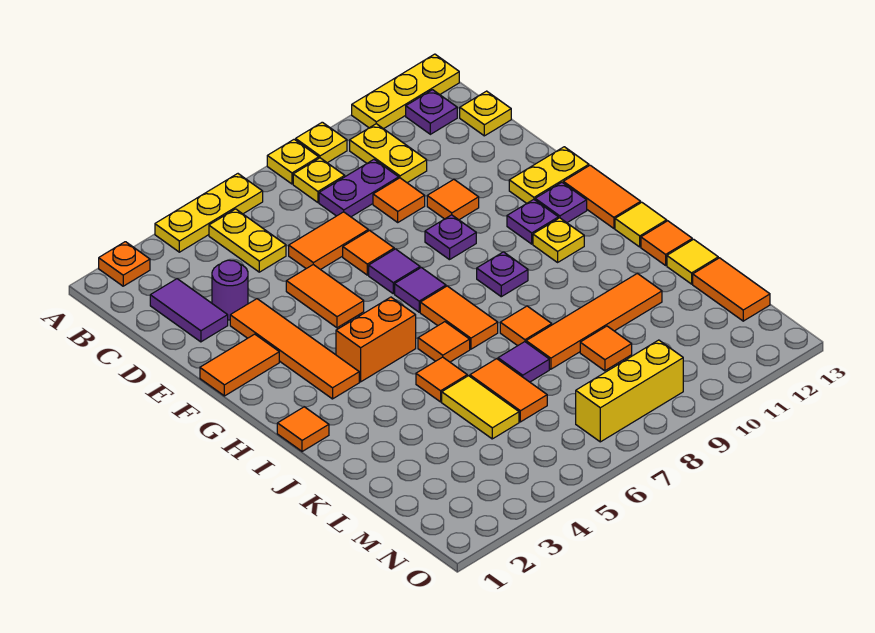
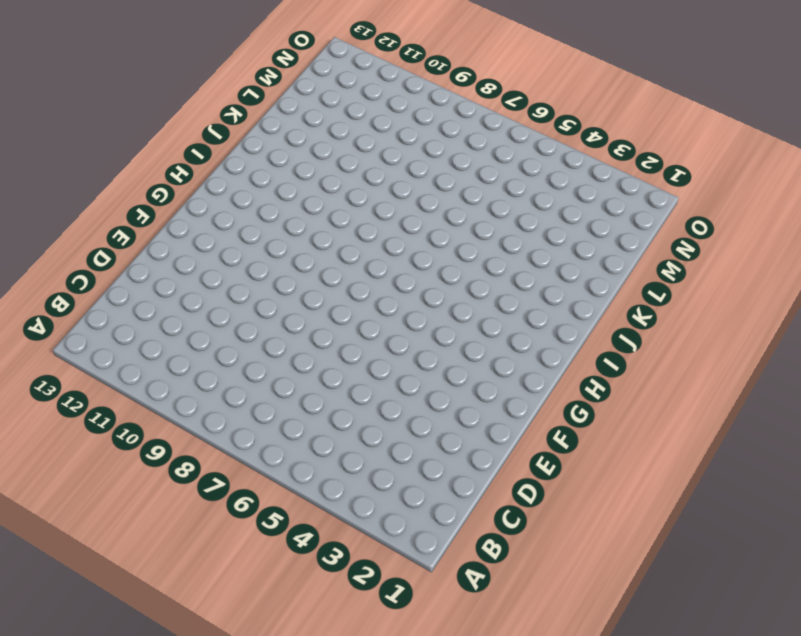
none -> orange 1x1 plate [99,242,150,286]
none -> yellow 1x3 plate [155,174,263,252]
none -> yellow 1x1 plate [267,139,319,184]
none -> yellow 1x1 plate [296,122,347,163]

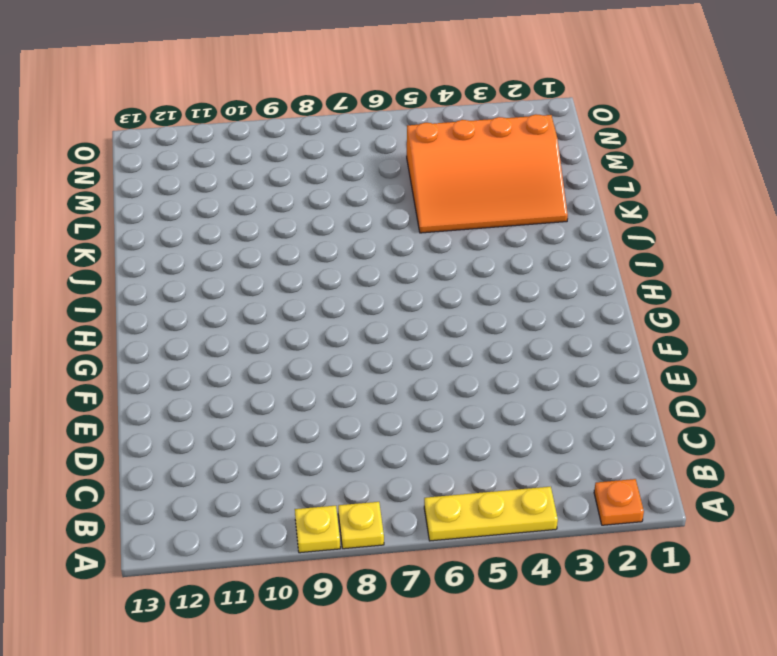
orange 3x4 slope [407,114,568,233] -> yellow 1x2 tile [442,376,519,439]
none -> yellow 1x3 plate [352,54,459,129]
none -> yellow 1x2 plate [209,209,286,272]
none -> yellow 1x1 plate [293,158,345,202]
none -> yellow 1x2 plate [350,124,427,183]

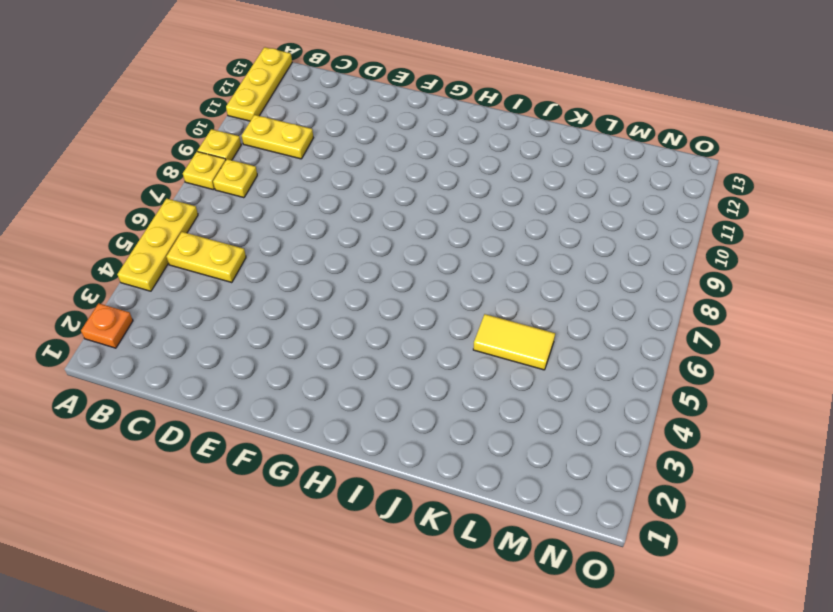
none -> purple 1x1 plate [406,90,457,134]
none -> purple 1x2 tile [150,279,228,342]
none -> purple 1x2 plate [319,160,399,217]
none -> yellow 1x1 plate [460,91,511,136]

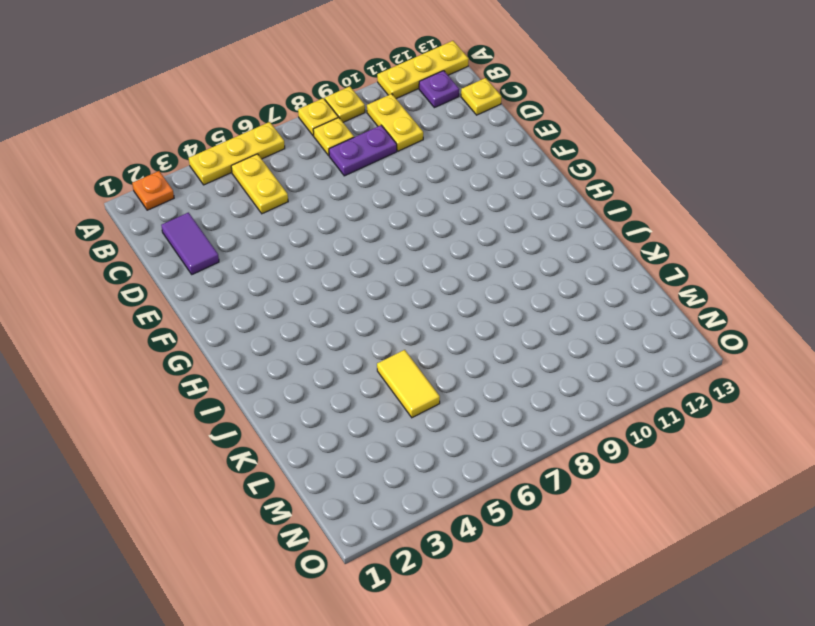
none -> purple 1x1 round brick [212,260,248,320]
none -> orange 1x2 tile [289,212,368,270]
none -> orange 1x1 tile [373,178,425,222]
none -> orange 1x4 tile [230,299,359,399]

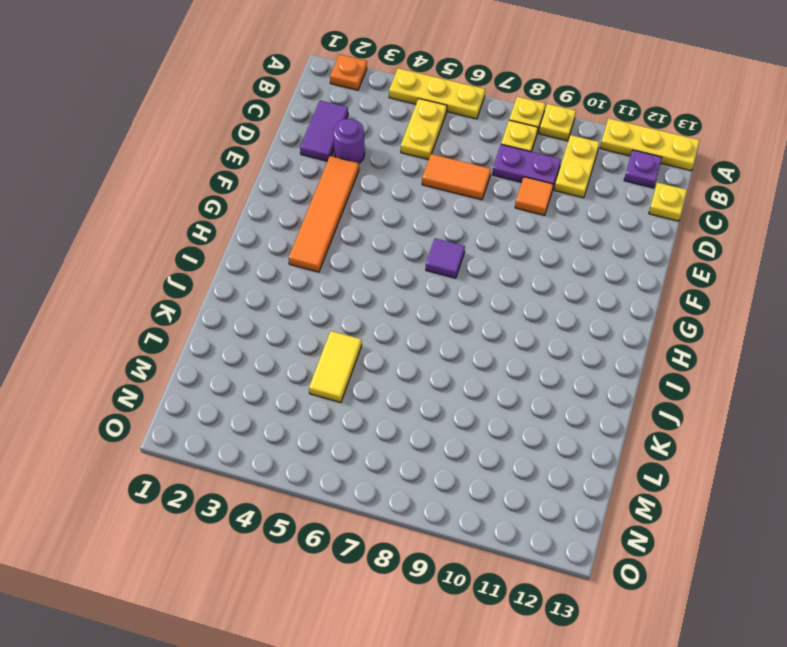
none -> orange 1x2 tile [286,265,364,328]
none -> orange 1x1 tile [343,231,394,275]
none -> orange 1x1 tile [427,179,479,220]
none -> orange 1x2 tile [200,334,279,396]

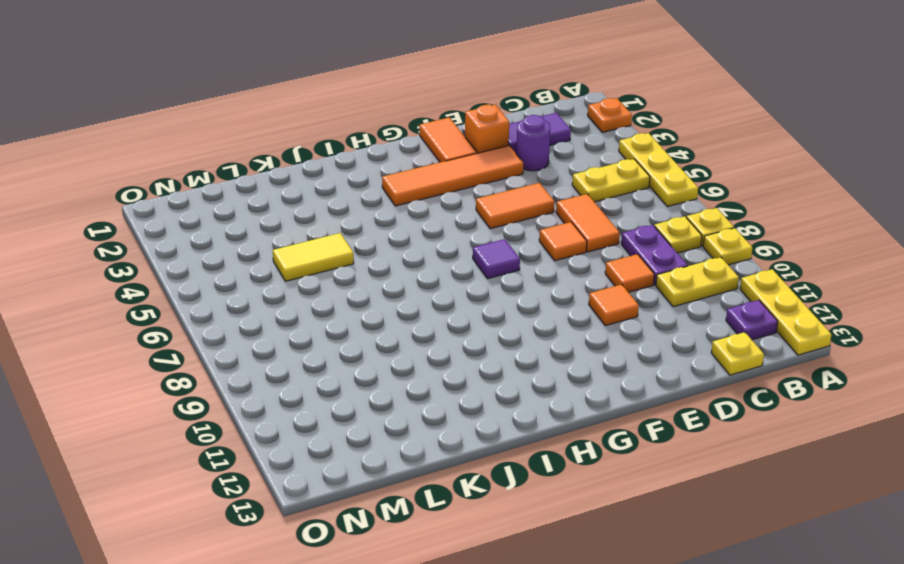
orange 1x1 brick [465,105,509,153] -> none
none -> purple 1x1 tile [369,249,420,294]
none -> purple 1x1 plate [425,215,476,260]
none -> yellow 1x2 plate [509,147,589,203]
none -> purple 1x1 plate [507,199,558,244]

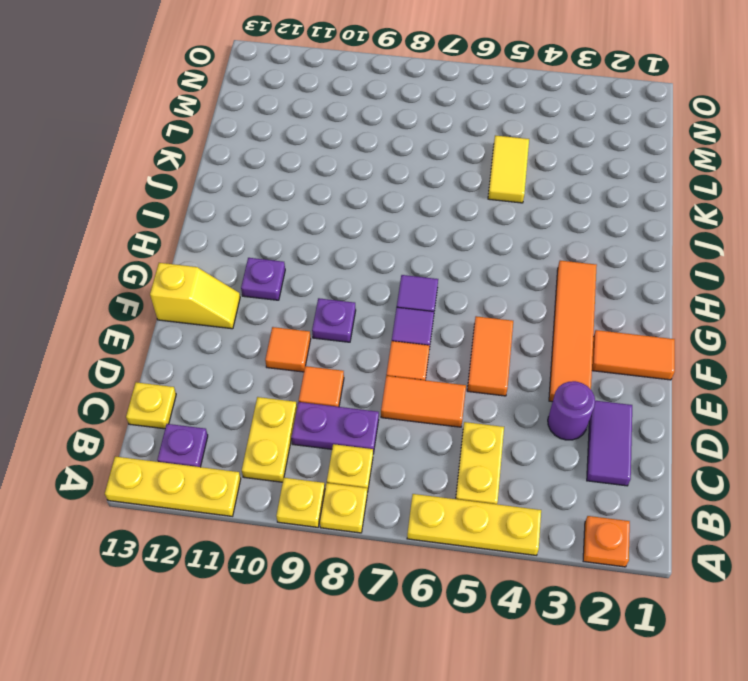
yellow 1x2 slope [150,263,240,329] -> yellow 1x2 plate [509,147,589,203]
none -> purple 1x1 plate [535,182,587,223]
none -> orange 1x2 tile [563,165,641,228]
none -> orange 1x2 brick [336,297,416,382]
none -> orange 1x2 tile [420,286,498,349]

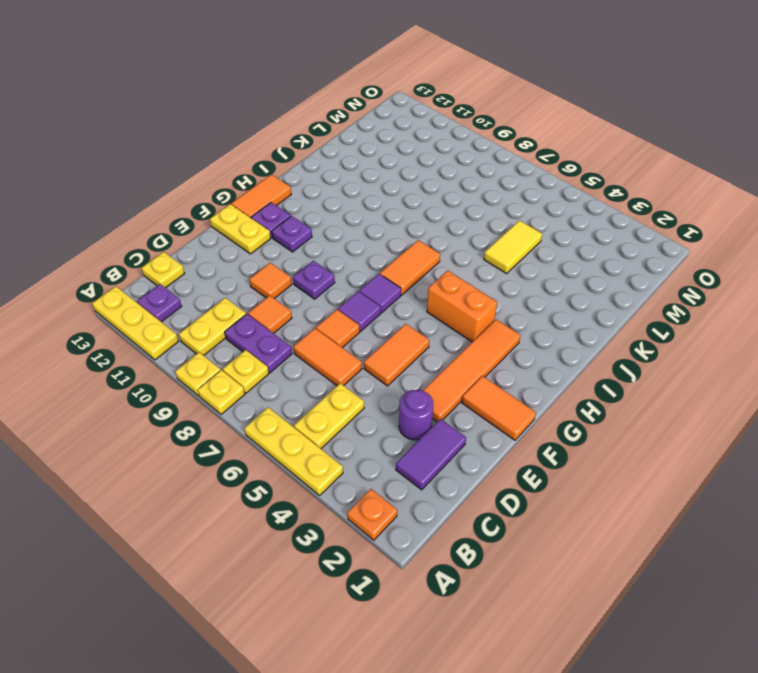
none -> purple 1x1 plate [477,252,528,297]
none -> yellow 1x1 plate [533,218,584,262]
none -> orange 1x1 tile [277,407,329,452]
none -> orange 1x1 tile [418,322,470,362]

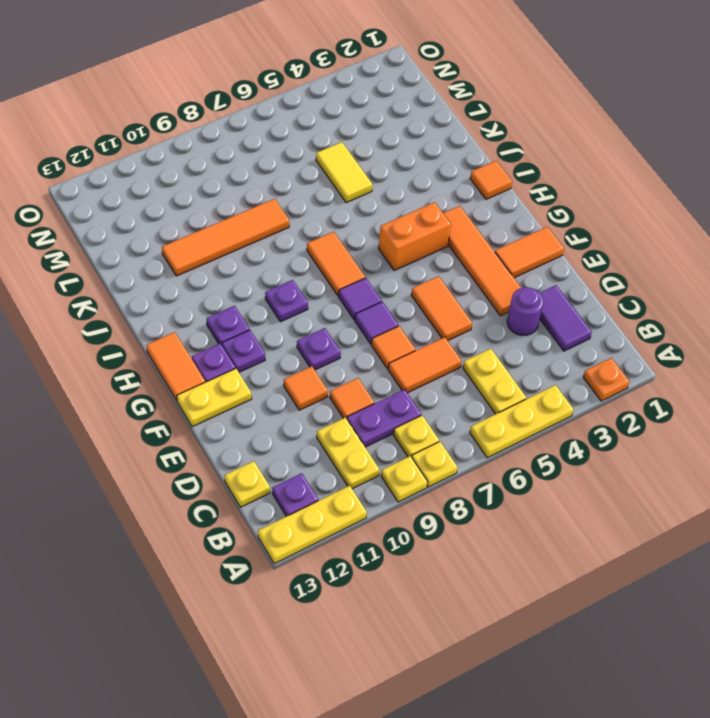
purple 1x1 plate [207,306,250,345] -> yellow 1x1 plate [533,218,584,262]
none -> orange 1x1 tile [418,322,470,362]
none -> yellow 1x1 tile [615,202,667,247]
none -> orange 1x1 tile [416,357,467,402]
none -> orange 1x1 tile [500,306,552,346]

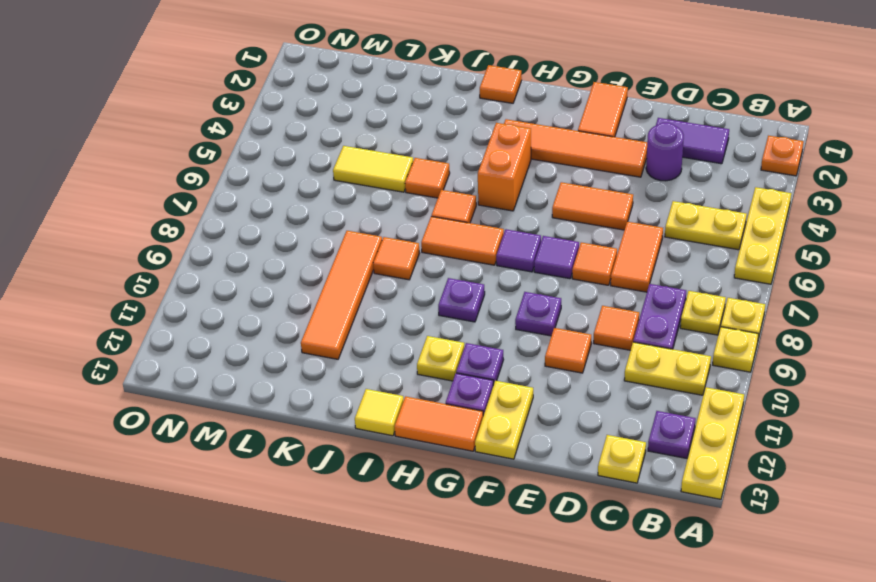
none -> orange 1x1 tile [641,221,692,265]
none -> orange 1x2 tile [470,359,547,422]
none -> purple 1x1 tile [498,342,549,382]
none -> yellow 1x1 tile [667,239,718,284]

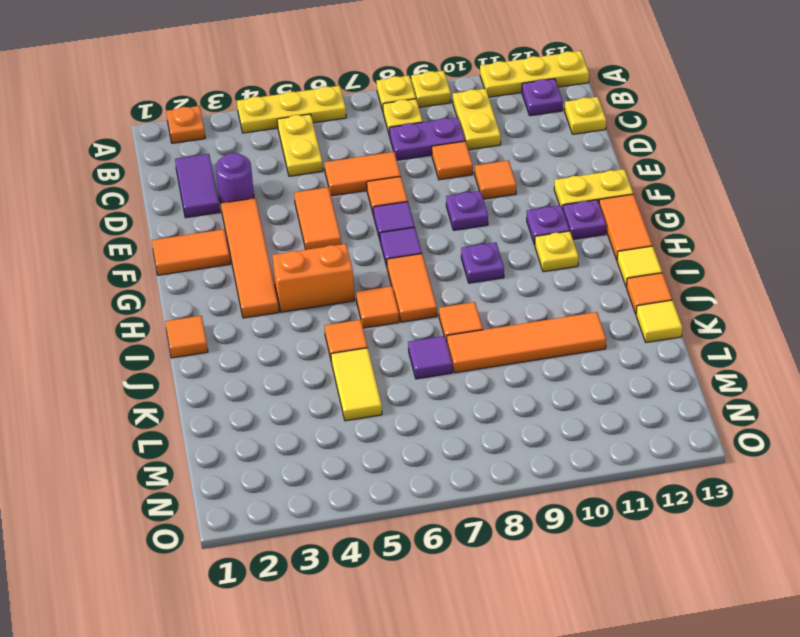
none -> orange 1x2 tile [470,359,547,422]
none -> orange 1x1 tile [580,326,632,371]
none -> orange 1x2 tile [693,258,770,321]
none -> yellow 1x3 brick [576,340,683,442]

